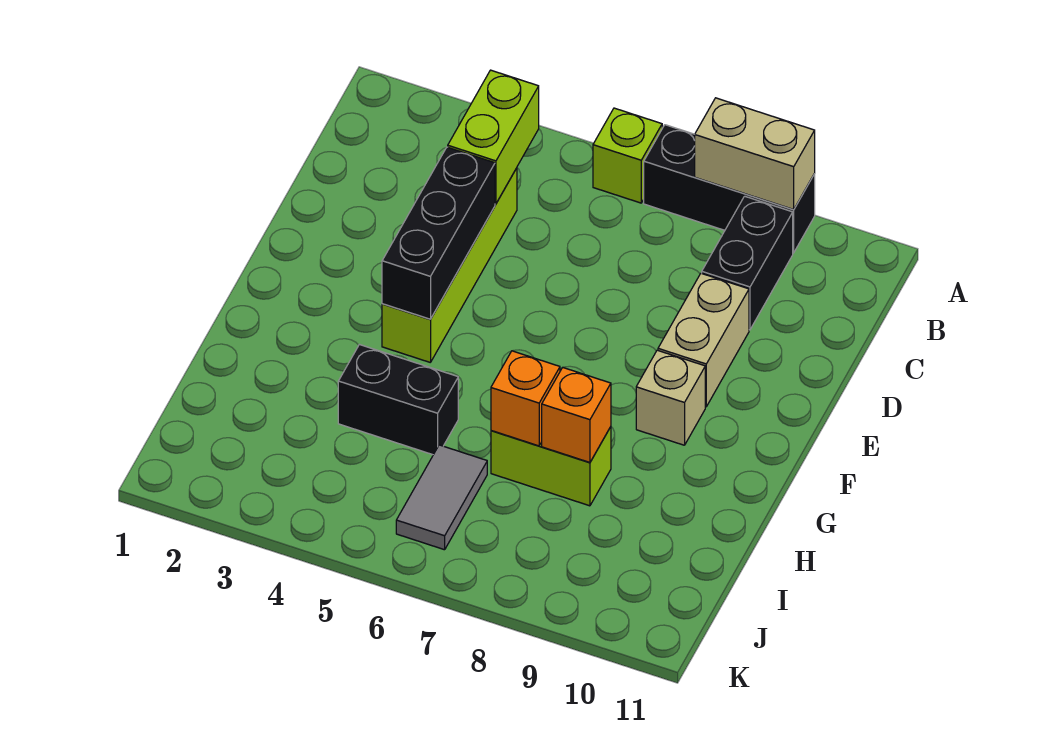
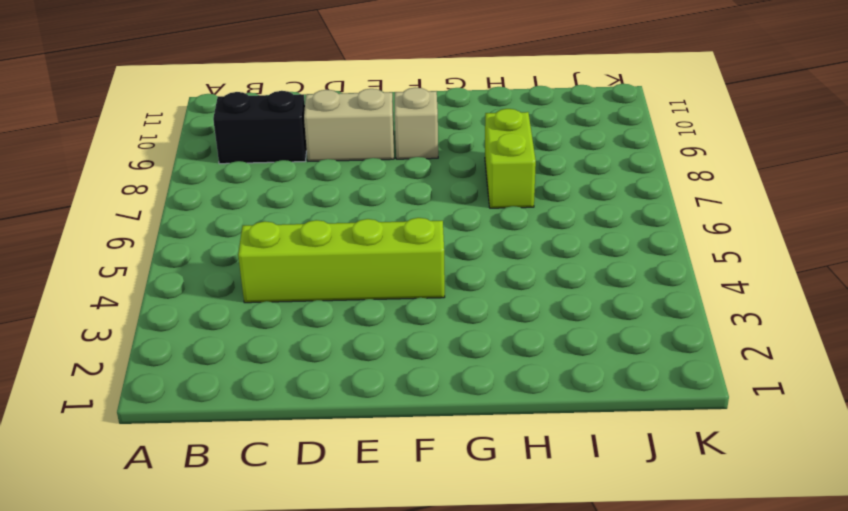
none -> lime 1x1 brick [593,108,662,203]
none -> black 1x3 brick [644,125,815,253]
none -> black 1x2 brick [338,345,458,455]

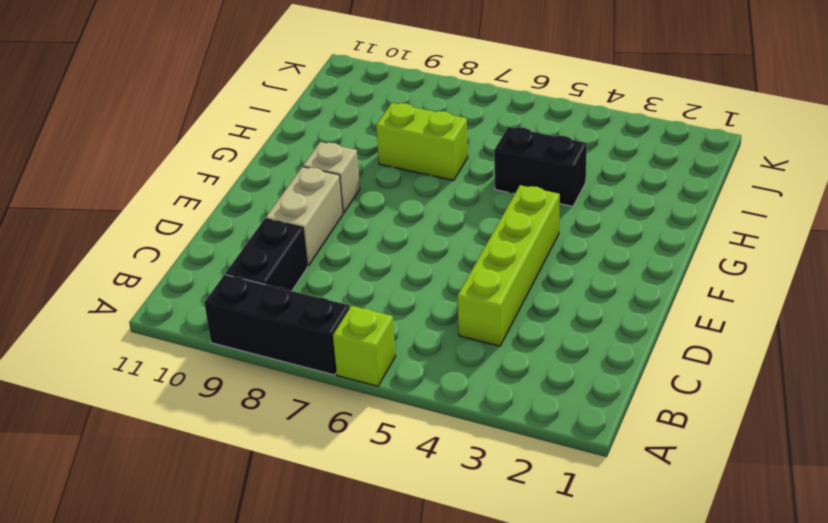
none -> grey 1x2 tile [396,445,487,550]
none -> tan 1x2 brick [695,98,815,209]
none -> lime 1x2 brick [448,70,539,204]

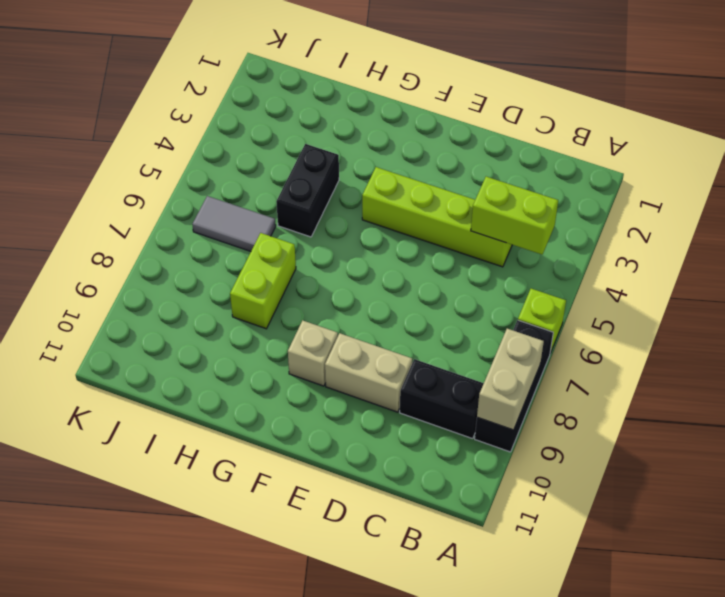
none -> black 1x3 brick [382,147,495,319]
none -> orange 1x1 brick [491,351,560,446]
none -> orange 1x1 brick [542,367,611,462]

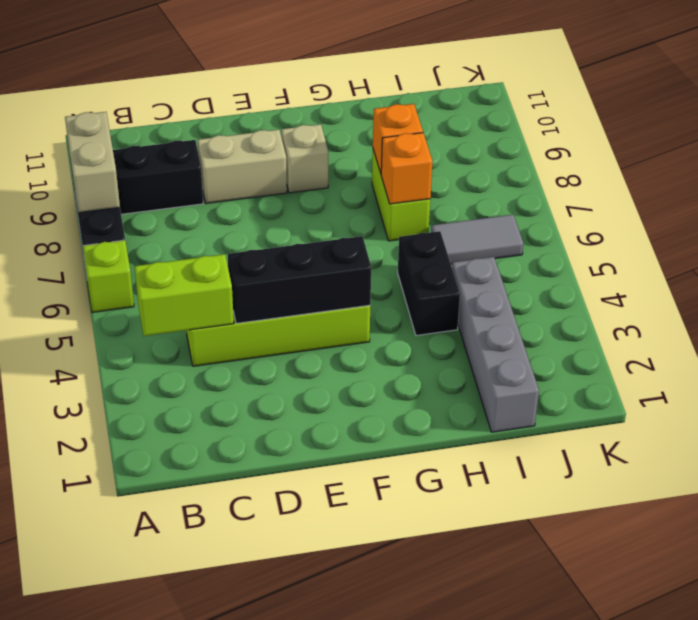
grey 1x4 brick [452,257,539,432] -> none

